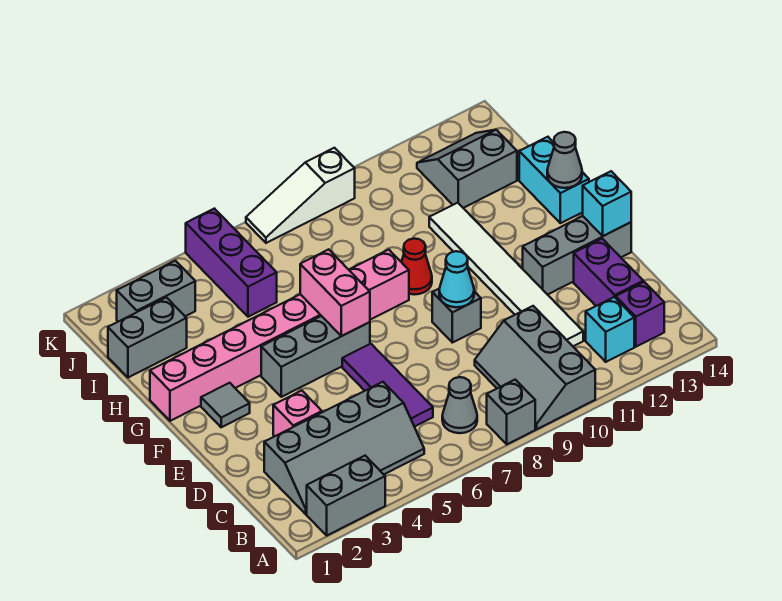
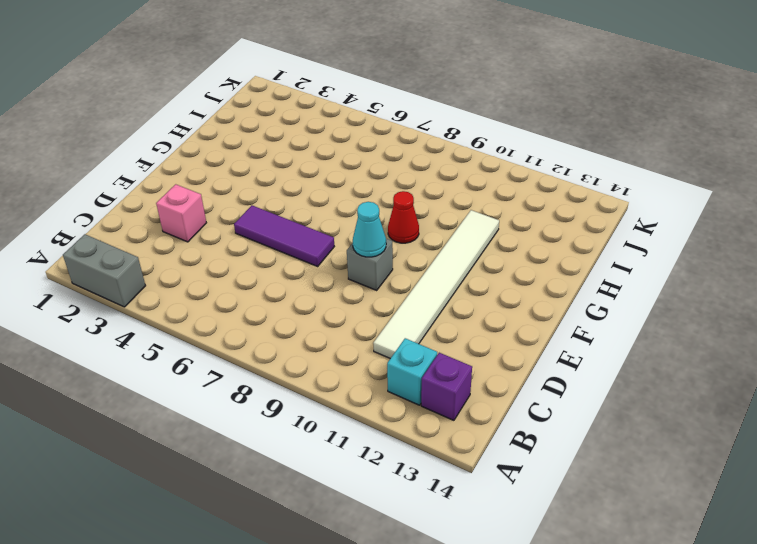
purple 1x3 tile [234,205,334,266] -> purple 1x3 tile turned to [342,344,433,427]
none -> grey 1x1 brick [487,380,535,444]
none -> grey 2x3 slope [475,306,595,429]
none -> grey 2x4 slope [264,382,424,514]

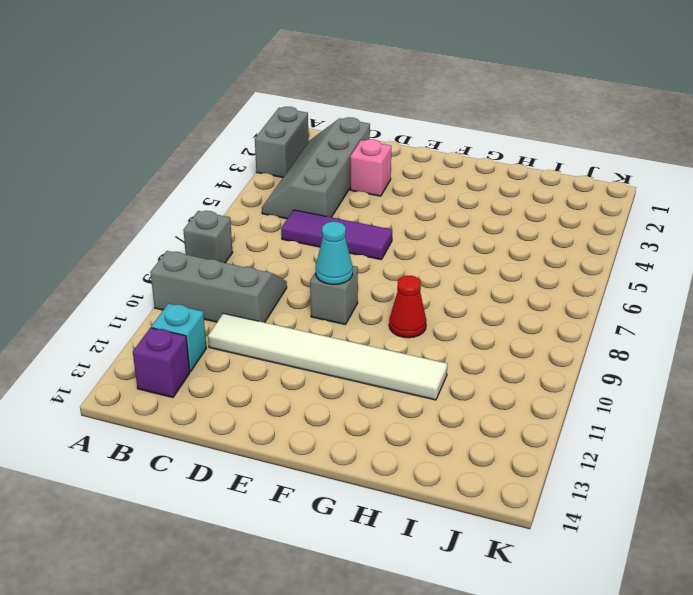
none -> grey 1x1 cone [442,377,477,433]
none -> purple 1x2 brick [574,239,643,306]
none -> grey 1x3 brick [523,216,631,295]

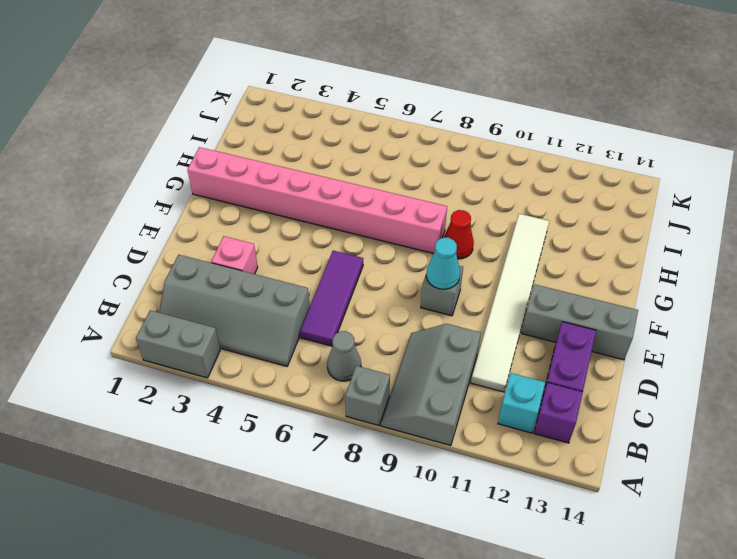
none -> grey 1x1 tile [201,383,250,427]
none -> grey 1x3 brick [261,316,370,397]
none -> cyan 1x2 brick [519,137,589,223]

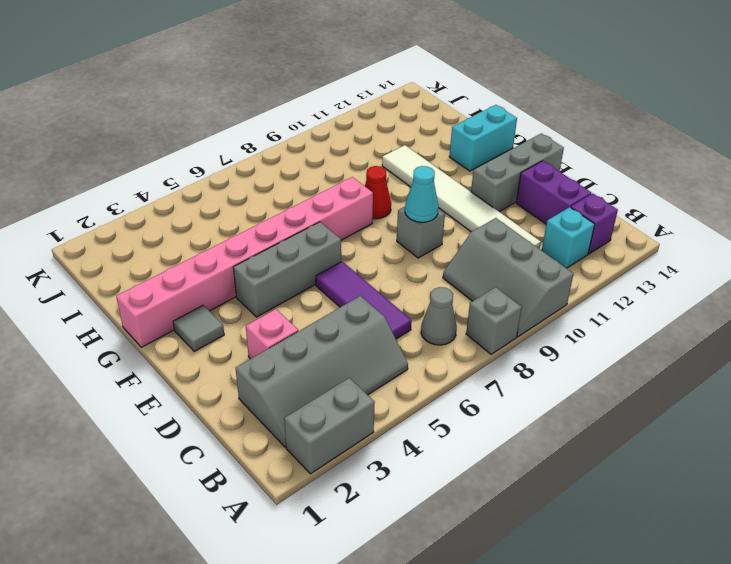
cyan 1x2 brick [449,105,517,171] -> cyan 1x2 brick turned to [519,137,589,223]
none -> grey 1x2 brick [108,297,187,378]
none -> purple 1x3 brick [186,209,277,317]
none -> grey 2x2 slope [417,130,517,208]

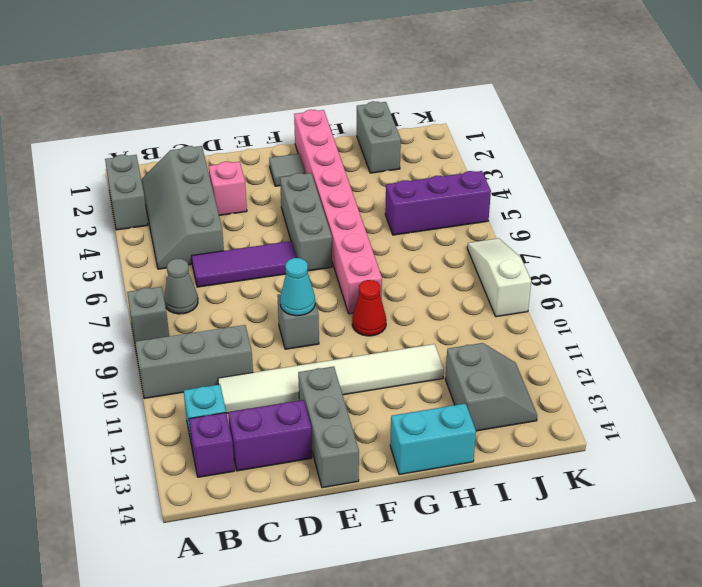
none -> grey 1x2 brick [117,261,195,322]
none -> cyan 1x1 brick [583,171,631,236]
none -> pink 1x2 brick [300,249,370,336]

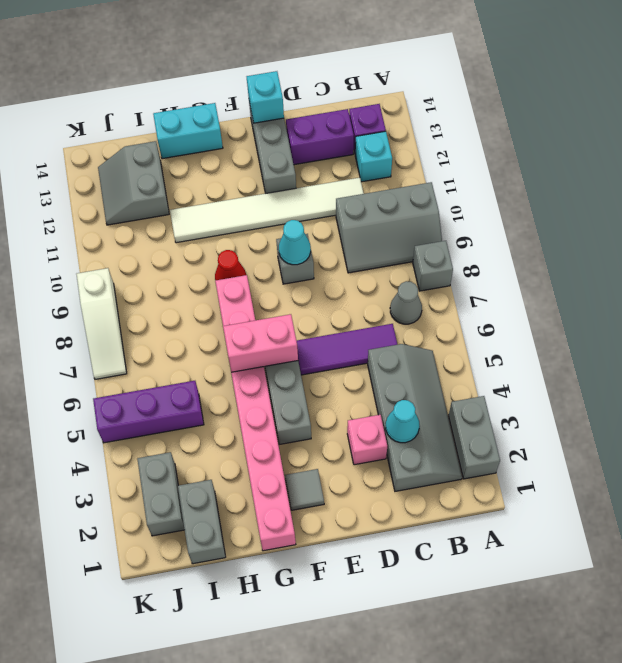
cyan 1x1 cone [386,400,420,443] -> none
none -> grey 1x1 cone [547,132,582,188]

